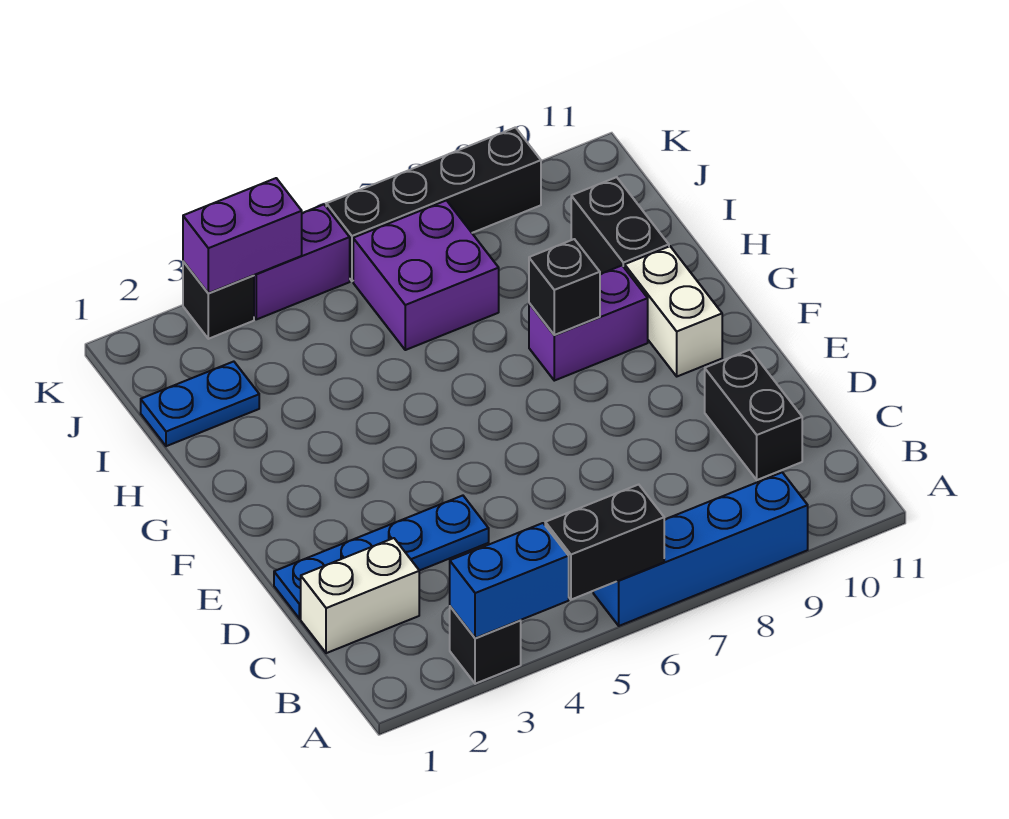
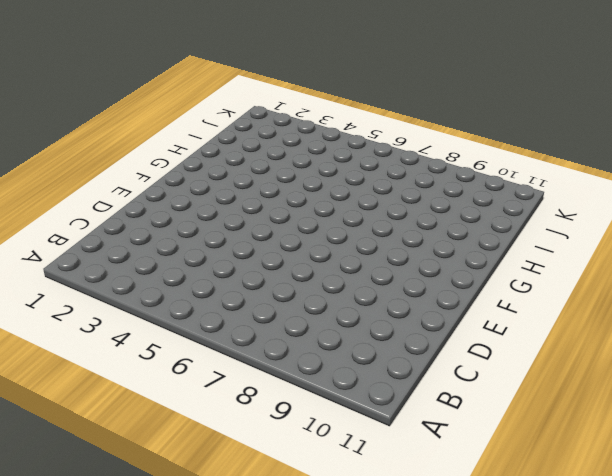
none -> black 1x1 brick [450,607,521,684]
none -> blue 1x4 brick [593,472,808,626]
none -> white 1x2 brick [301,538,419,653]

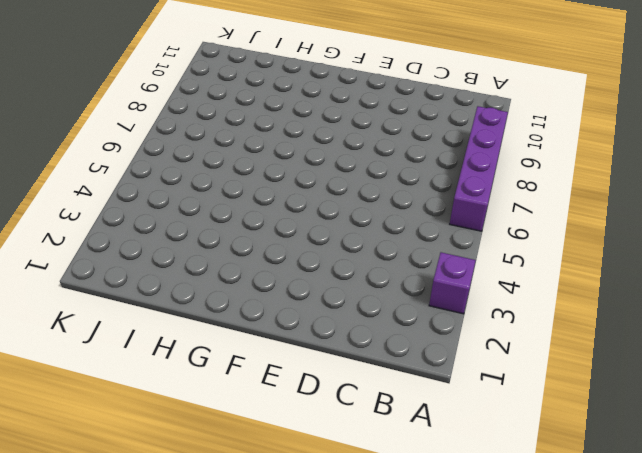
purple 1x1 brick [429,252,476,314] -> black 1x1 brick [450,607,521,684]
purple 1x4 brick [450,106,508,231] -> blue 1x4 brick [593,472,808,626]
none -> white 1x2 brick [301,538,419,653]
none -> black 1x2 brick [705,350,802,480]
none -> blue 1x4 plate [274,496,489,619]

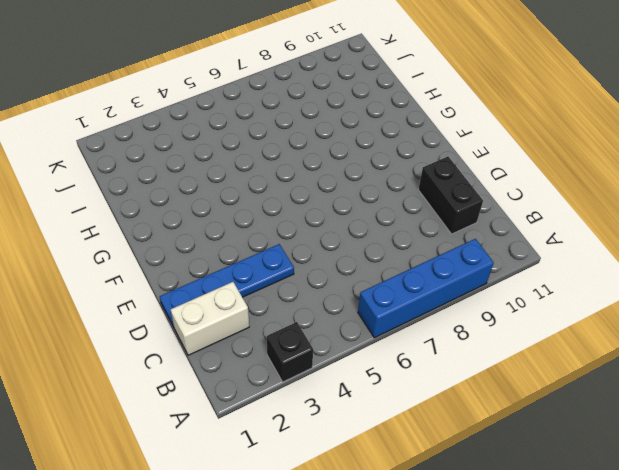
none -> white 1x2 brick [625,246,722,376]
none -> purple 1x2 brick [529,266,648,381]
none -> black 1x2 brick [571,177,669,274]

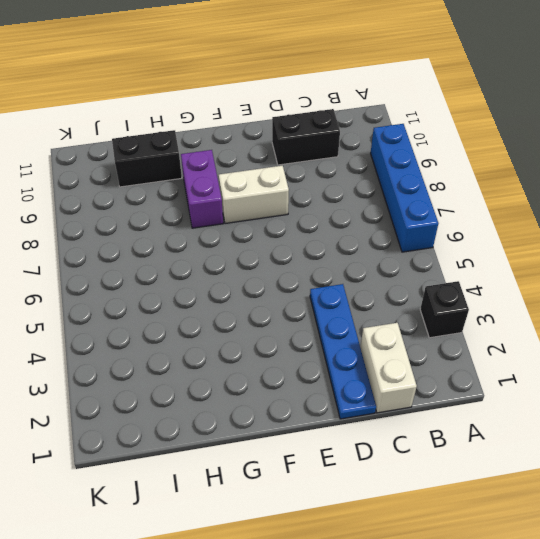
white 1x2 brick [219,166,289,224] -> white 1x2 brick moved to [625,246,722,376]
none -> blue 1x2 plate [141,362,259,446]
none -> purple 2x2 brick [353,200,499,350]
none -> black 1x1 brick [183,261,254,339]

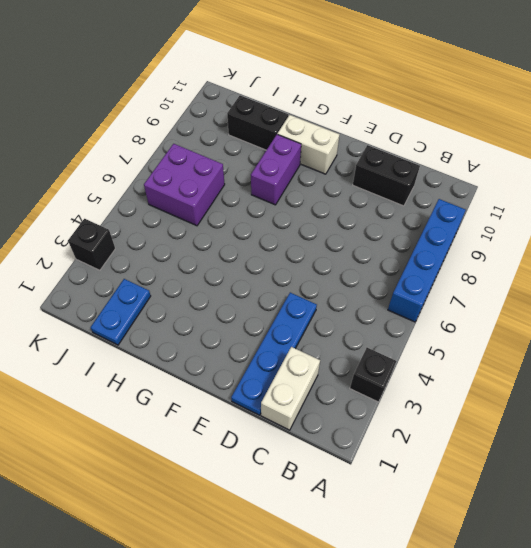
none -> purple 1x2 brick [254,205,350,319]
none -> black 1x4 brick [326,127,541,281]
none -> blue 1x2 brick [450,523,569,638]

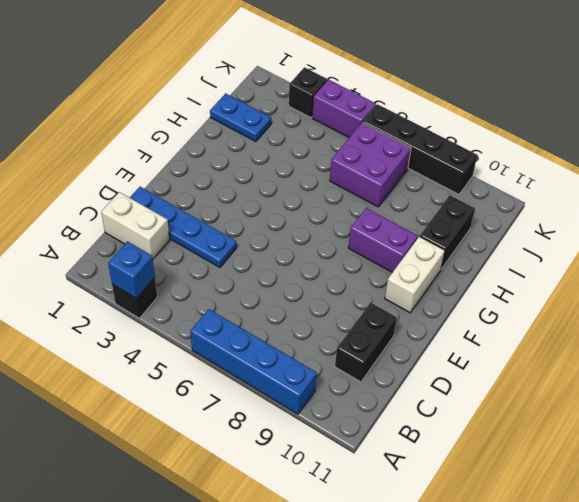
blue 1x1 brick [108,242,155,298] -> blue 1x2 brick [450,523,569,638]
none -> black 1x2 brick [545,485,664,600]
none -> black 1x1 brick [529,239,600,335]
none -> purple 1x2 brick [183,178,302,293]

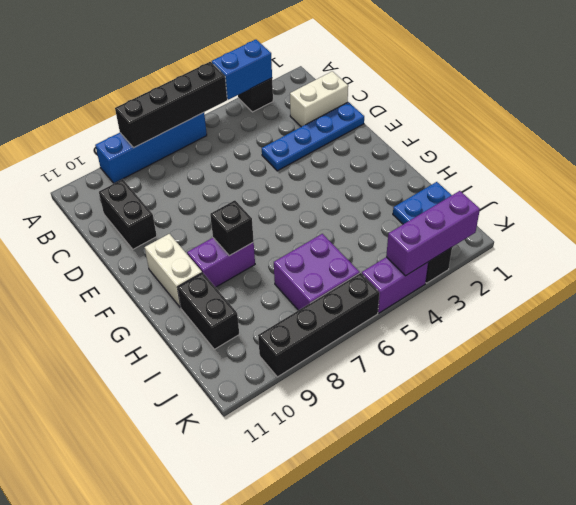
black 1x4 brick [115,62,227,148] -> black 1x2 brick [545,485,664,600]
purple 1x3 brick [386,191,480,276] -> purple 1x2 brick [183,178,302,293]

